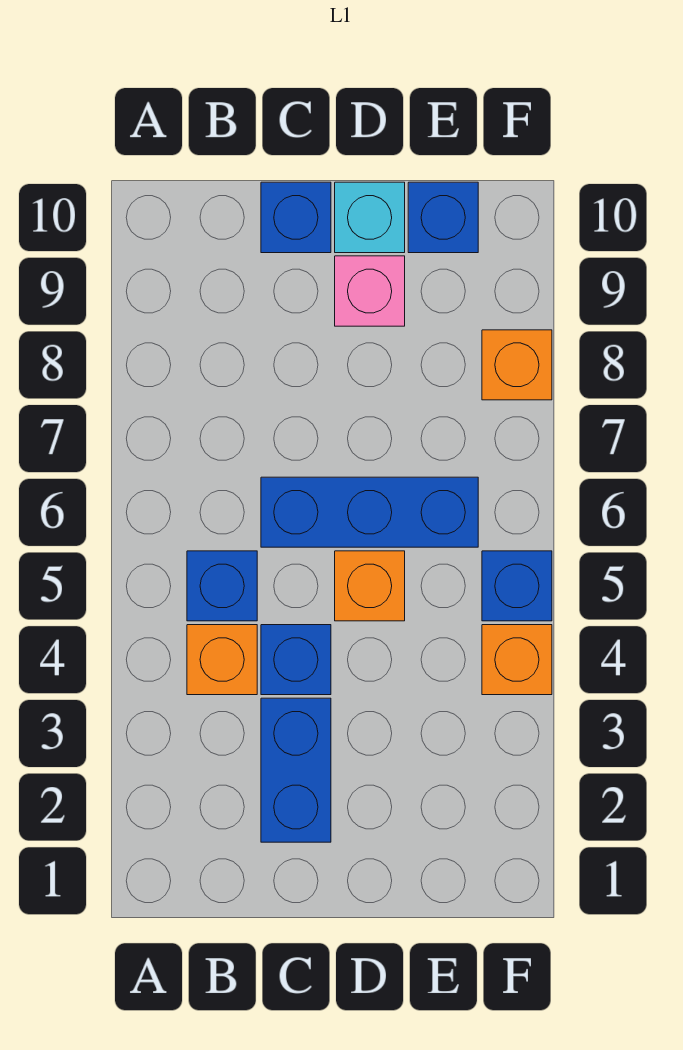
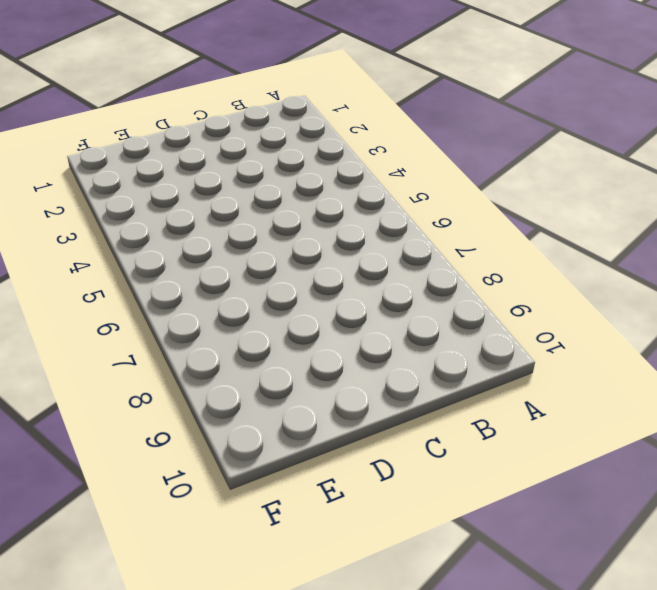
none -> orange 1x1 brick [187,625,257,695]
none -> blue 1x1 brick [187,551,257,621]
none -> blue 1x2 brick [261,698,331,842]

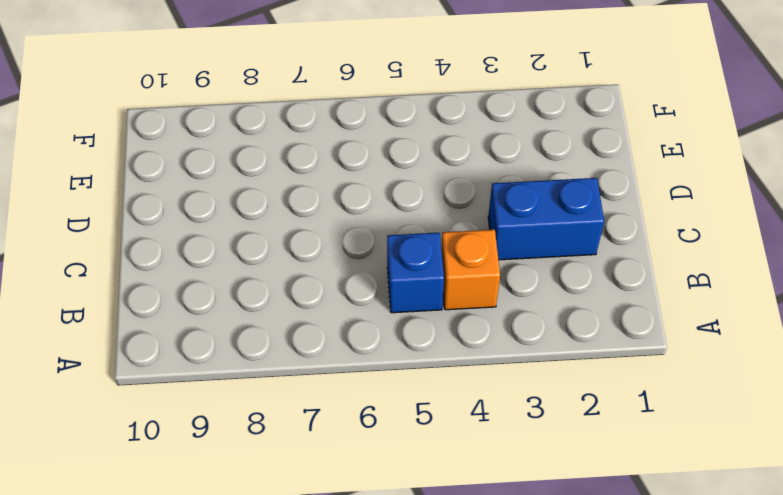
none -> blue 1x1 brick [261,625,331,695]
none -> blue 1x3 brick [261,477,478,547]
none -> blue 1x1 brick [261,182,331,253]

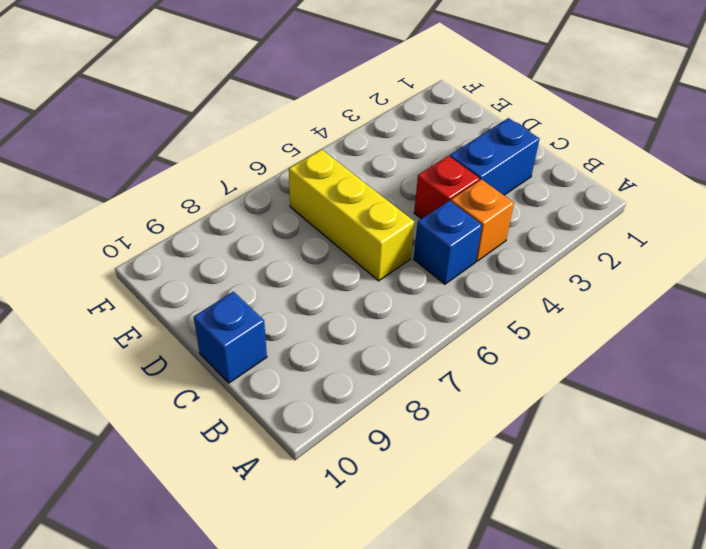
red 1x1 brick [414,156,480,219] -> blue 1x1 brick [261,625,331,695]
yellow 1x3 brick [289,149,414,281] -> blue 1x3 brick [261,477,478,547]
none -> orange 1x1 brick [335,551,405,621]
none -> pink 1x1 brick [335,256,405,326]
none -> cyan 1x1 brick [335,182,405,253]

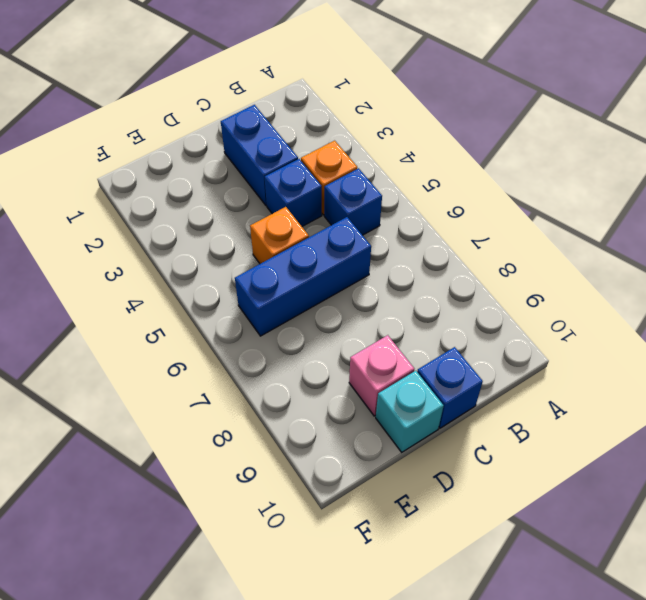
none -> blue 1x1 brick [408,182,478,253]
none -> orange 1x1 brick [482,625,552,695]
none -> blue 1x1 brick [482,551,552,621]

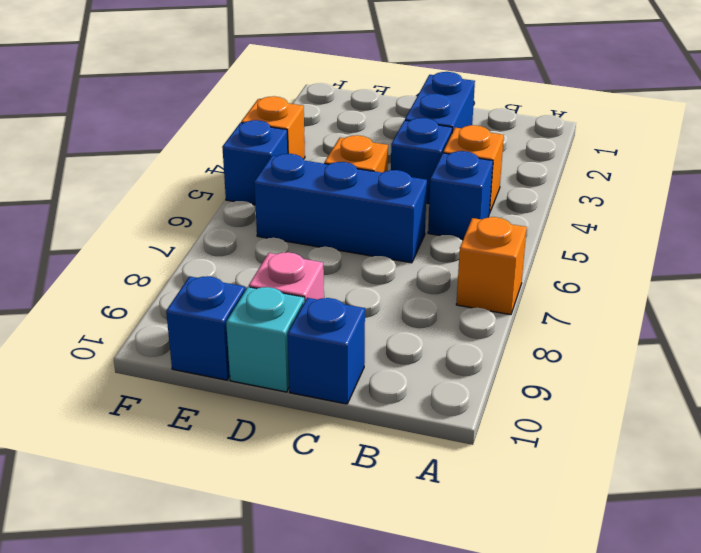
orange 1x1 brick [456,217,527,315] -> orange 1x1 brick moved to [482,330,552,400]

